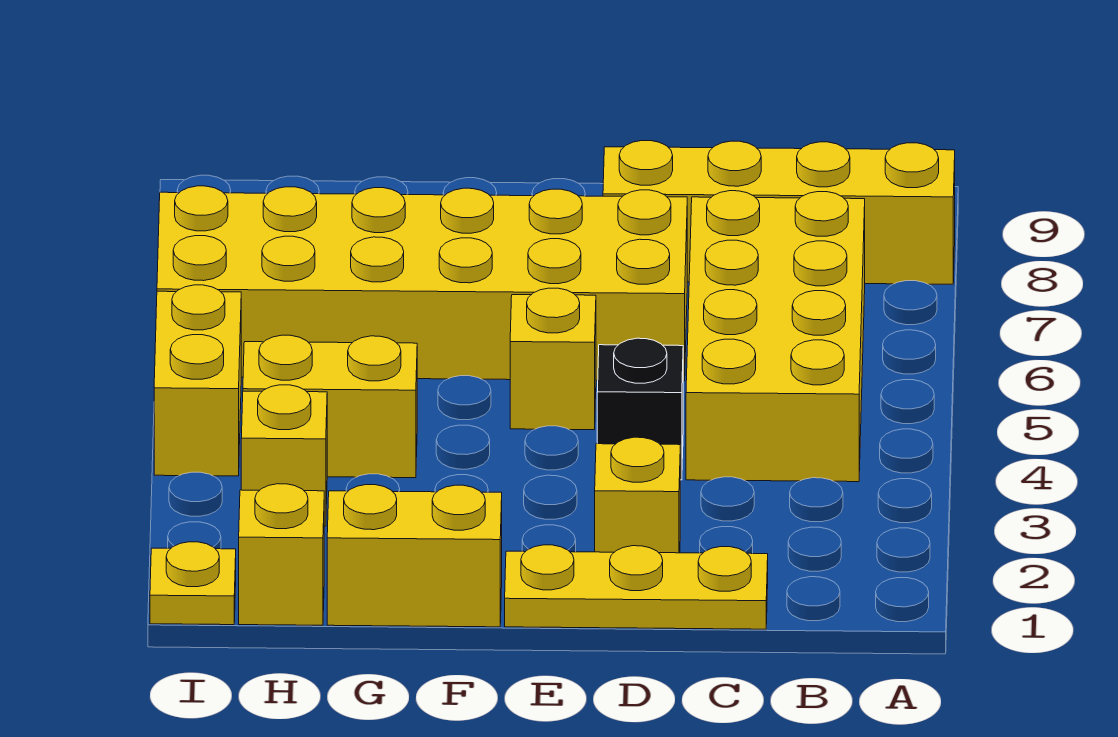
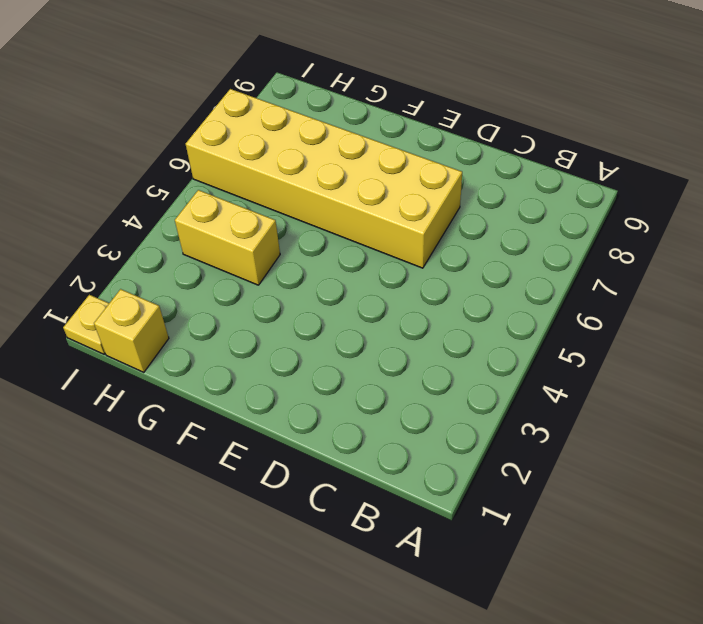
none -> yellow 1x4 brick [603,141,955,284]
none -> yellow 2x4 brick [686,191,865,482]
none -> yellow 1x3 plate [505,545,768,629]

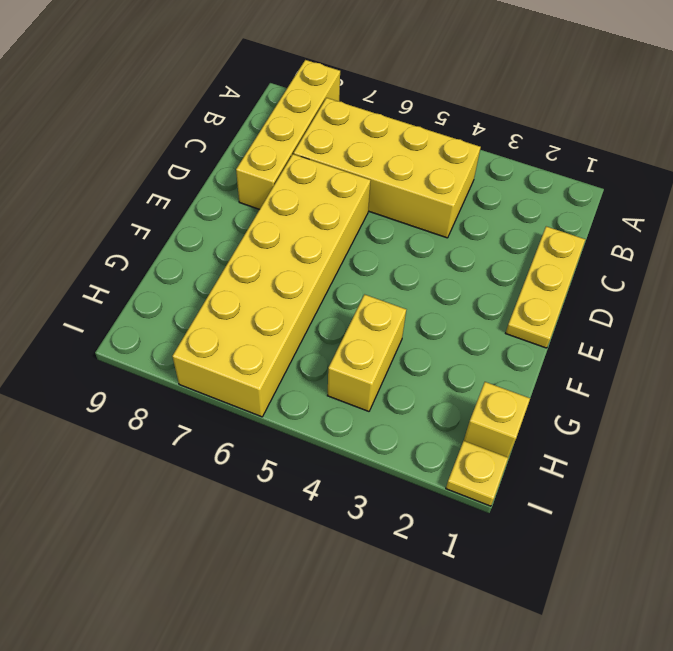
none -> yellow 1x1 brick [595,437,680,553]
none -> black 1x1 brick [597,338,683,480]
none -> yellow 1x1 brick [510,288,596,430]

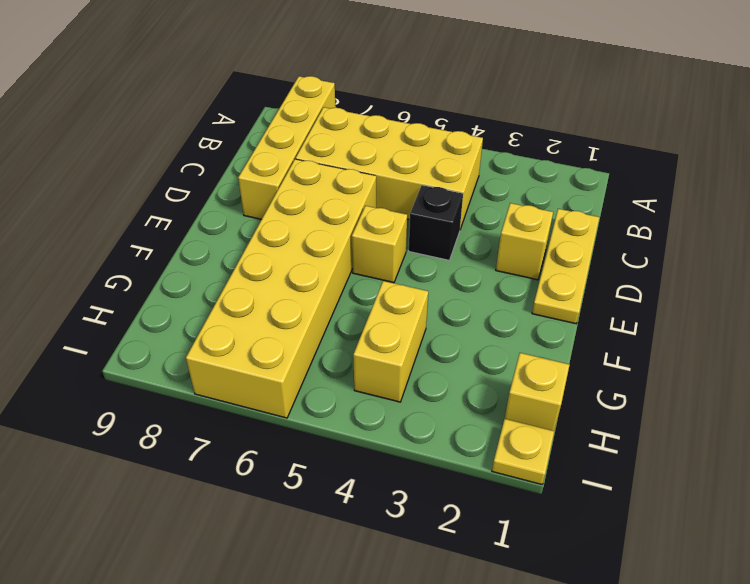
none -> yellow 1x2 brick [327,485,502,627]
none -> yellow 1x1 brick [241,385,327,526]
none -> yellow 1x2 brick [154,285,241,476]

